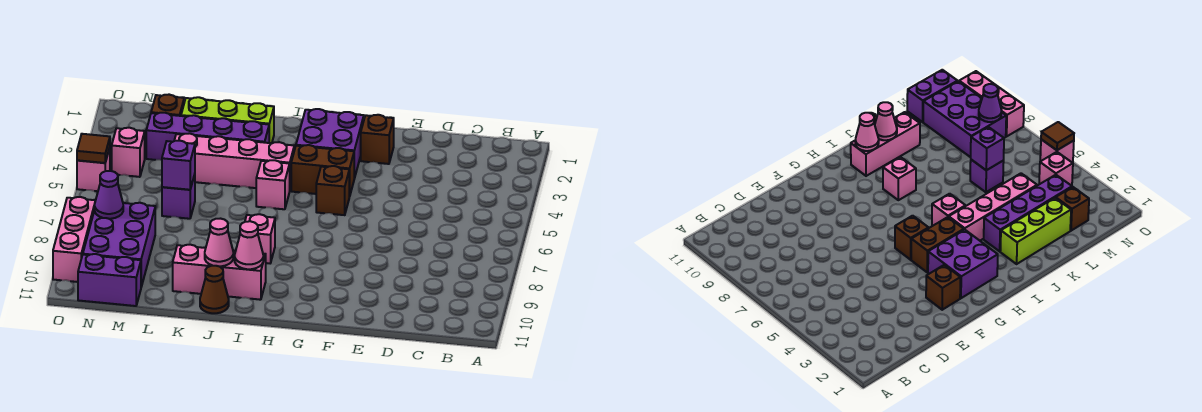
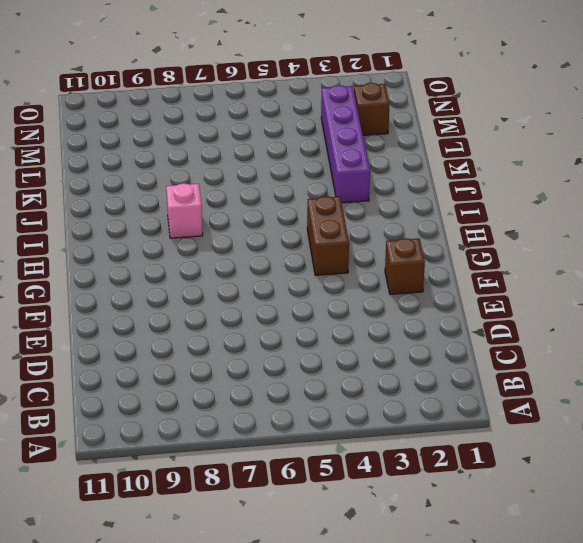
none -> purple 2x2 brick [296,109,364,179]
none -> brown 1x1 brick [316,166,349,215]
none -> pink 1x4 brick [174,133,294,189]

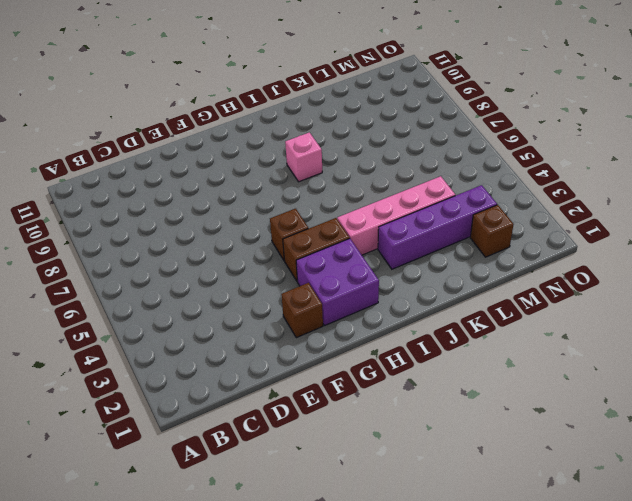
none -> pink 1x1 brick [256,160,290,209]
none -> pink 1x3 brick [173,245,266,300]
none -> lime 1x3 brick [181,97,274,143]

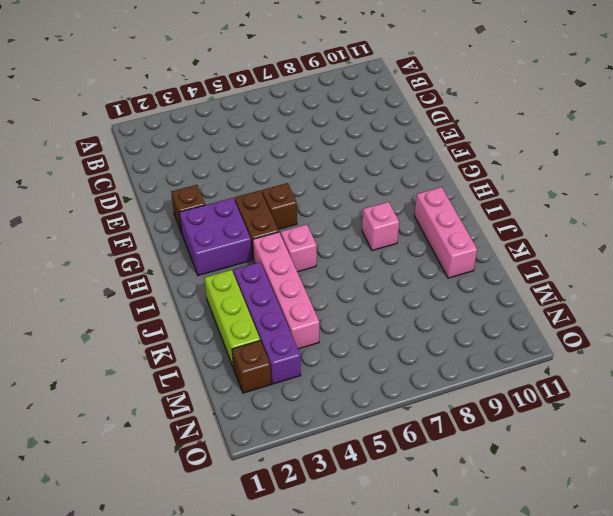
none -> brown 1x1 cone [200,266,229,313]
none -> purple 1x1 brick [162,174,195,219]
none -> purple 2x3 brick [83,203,155,287]

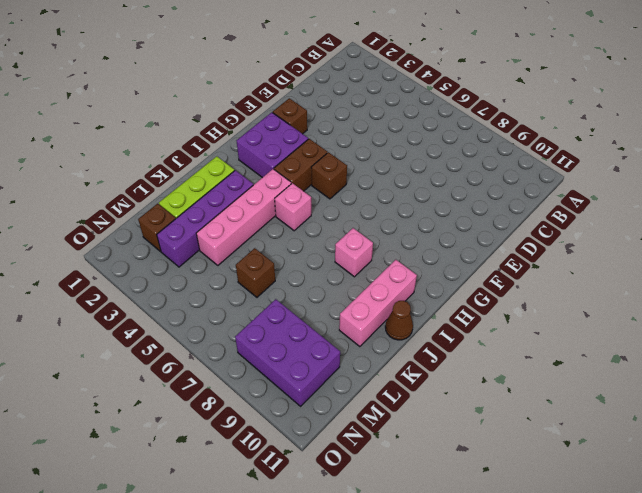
brown 1x1 brick [236,248,275,297] -> purple 1x1 brick [162,174,195,219]
none -> purple 1x2 brick [78,254,141,306]
none -> pink 1x1 brick [112,128,145,177]
none -> pink 1x1 brick [77,148,110,191]

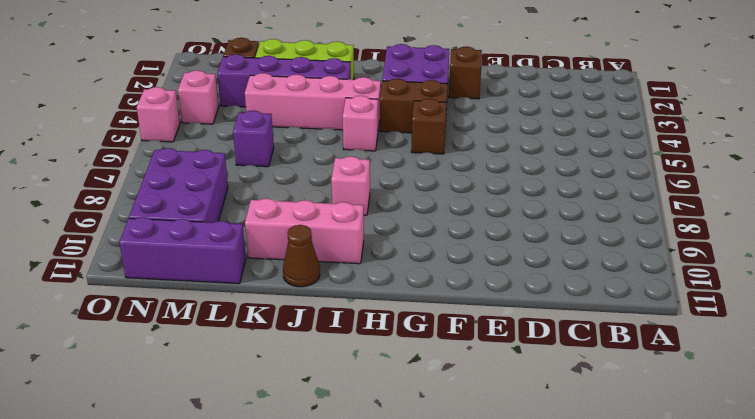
purple 1x3 brick [119,217,246,284] -> purple 1x2 brick [78,254,141,306]
none -> pink 1x3 brick [53,197,96,282]
none -> pink 1x1 cone [235,221,263,269]
none -> pink 1x1 cone [205,219,233,266]

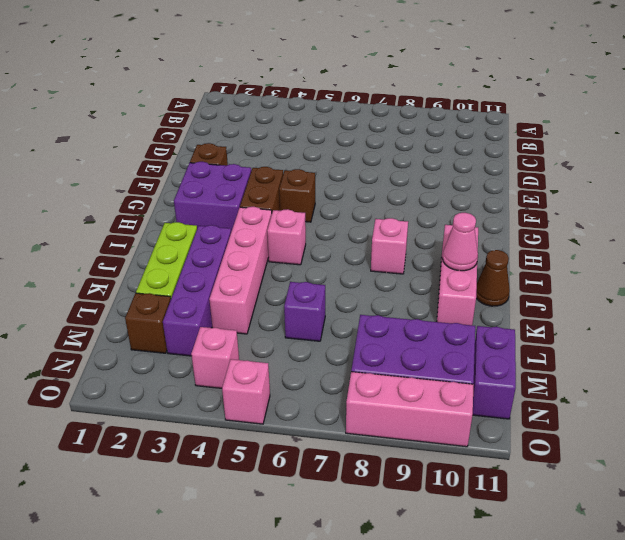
none -> pink 1x1 cone [235,221,263,269]
none -> purple 1x1 brick [162,141,195,190]
none -> purple 1x1 cone [95,171,123,219]

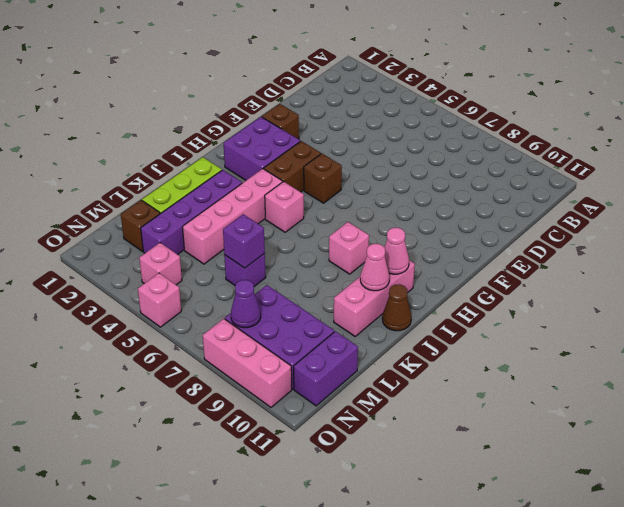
none -> brown 1x1 tile [77,134,110,163]

